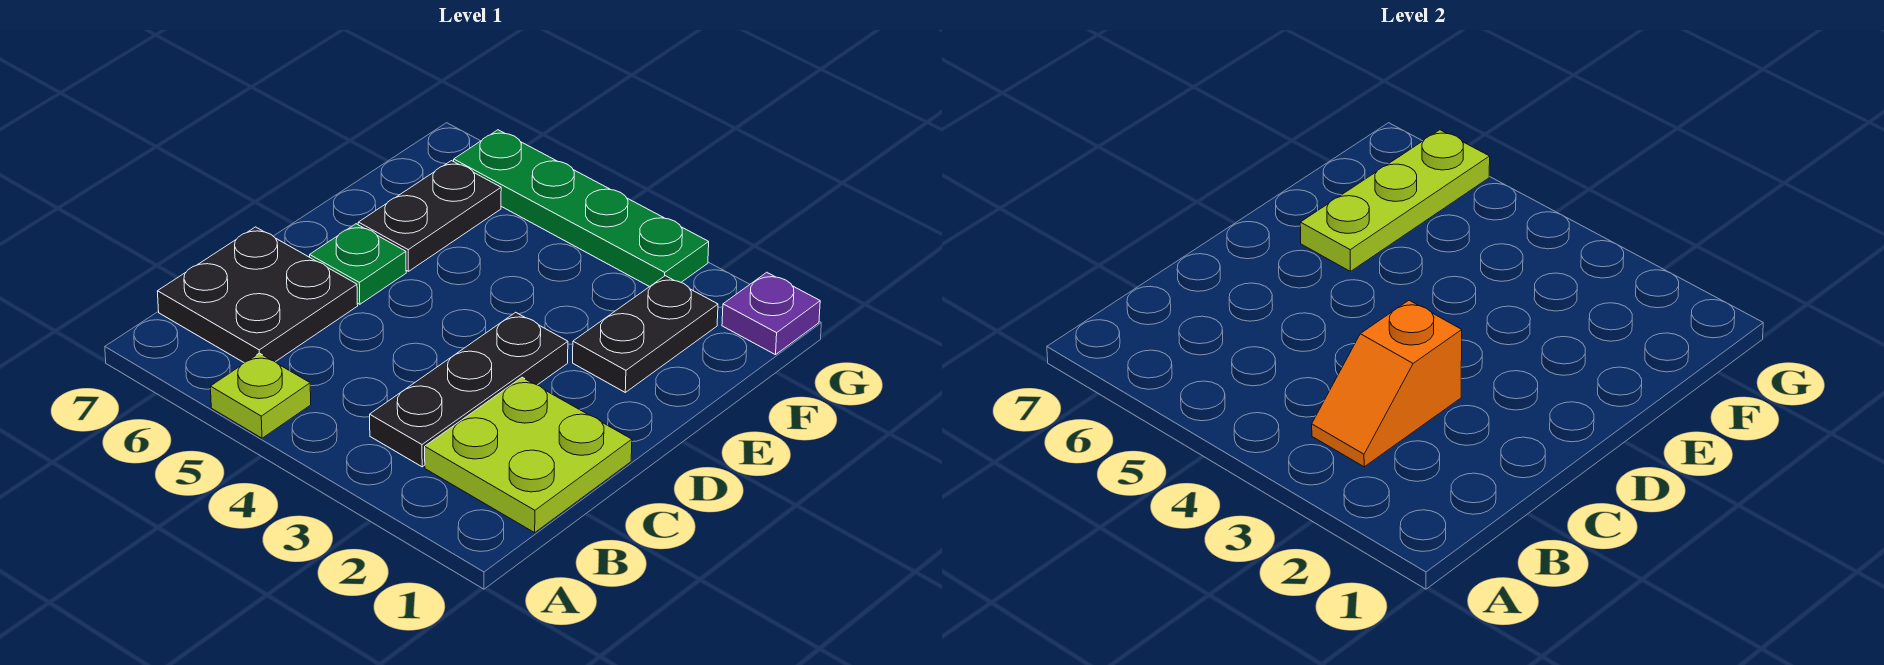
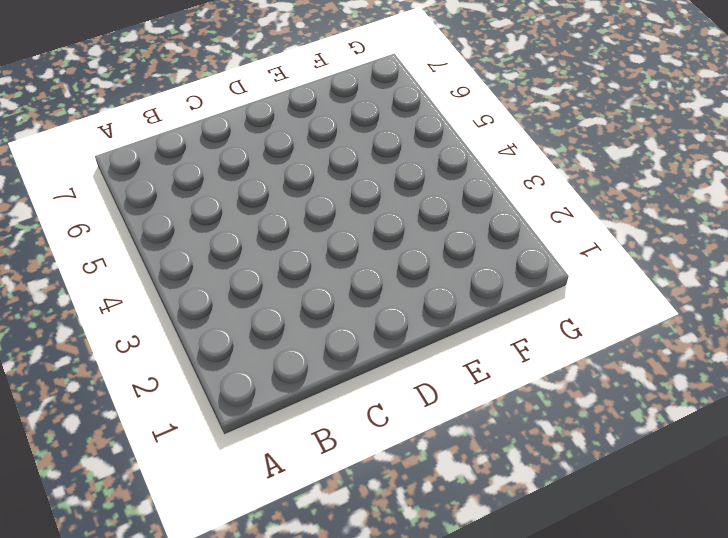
none -> lime 1x1 plate [210,353,311,438]
none -> lime 2x2 plate [425,377,632,533]

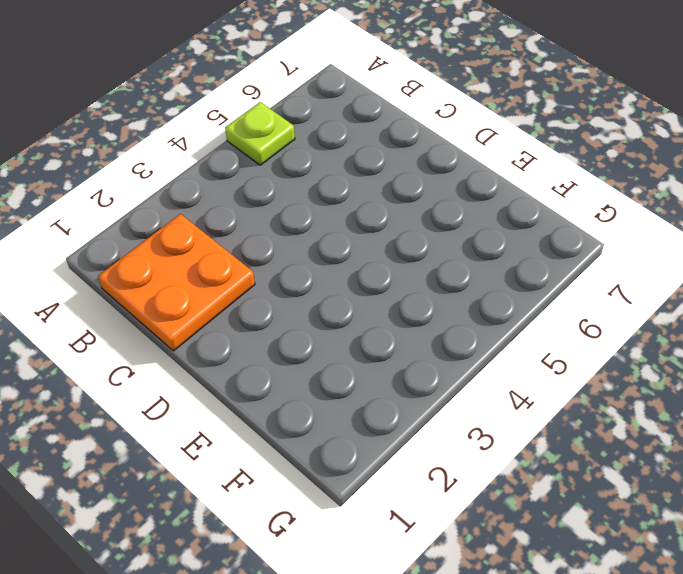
orange 2x2 plate [98,214,255,351] -> lime 2x2 plate [425,377,632,533]
none -> black 1x3 plate [370,312,568,467]
none -> black 2x2 plate [158,227,358,363]

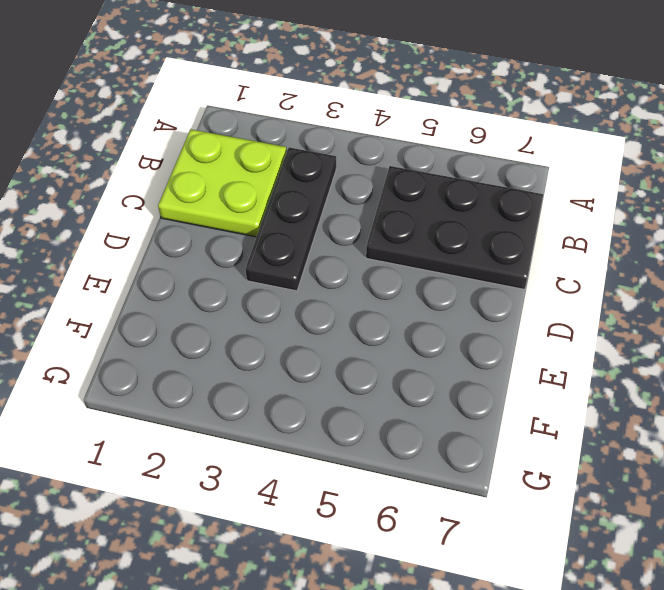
black 2x3 plate [366,166,543,290] -> black 2x2 plate [158,227,358,363]
none -> lime 1x1 plate [210,353,311,438]
none -> green 1x1 plate [310,224,406,304]

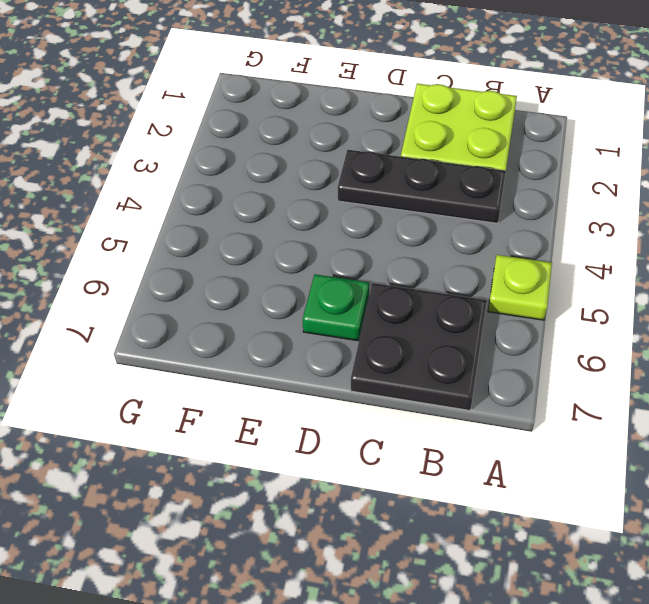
none -> black 1x2 plate [573,276,718,392]
none -> black 1x2 plate [358,161,501,271]

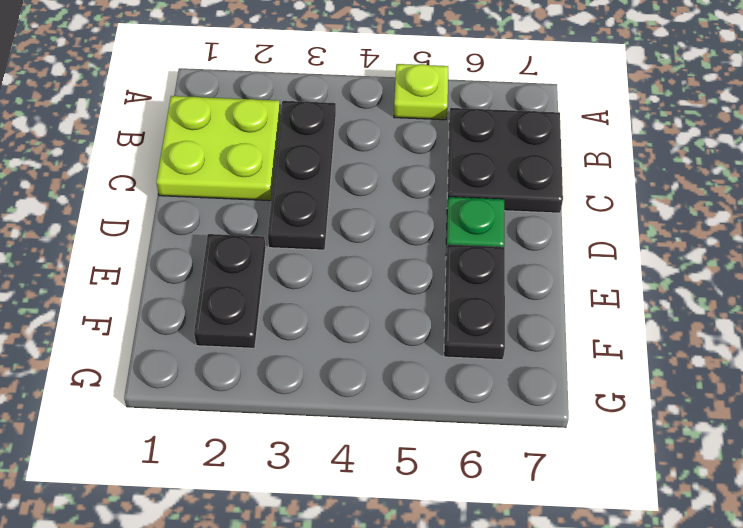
none -> purple 1x1 plate [722,272,820,355]
none -> green 1x4 plate [454,130,709,287]

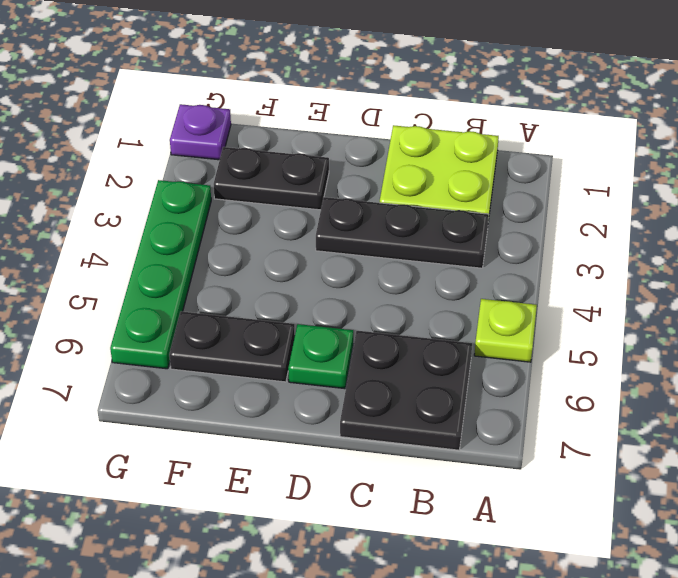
none -> orange 1x2 slope [1312,300,1462,467]
none -> lime 1x3 plate [1300,130,1490,271]

